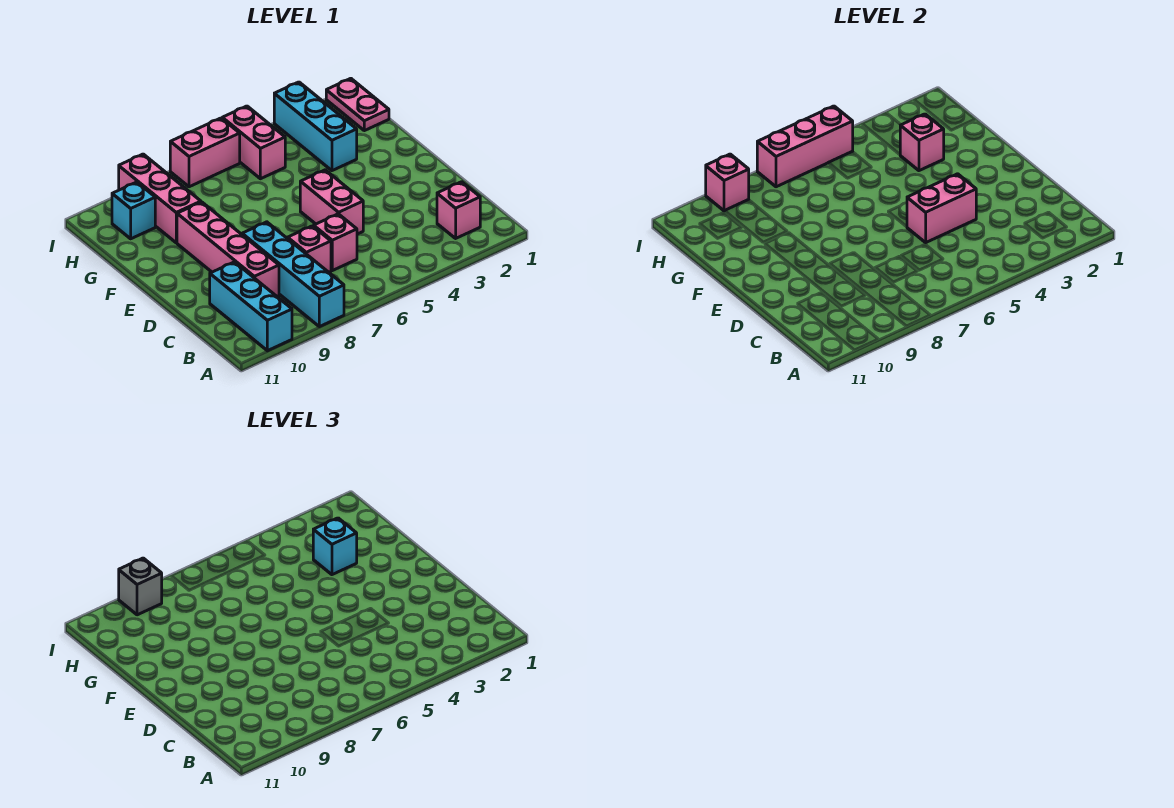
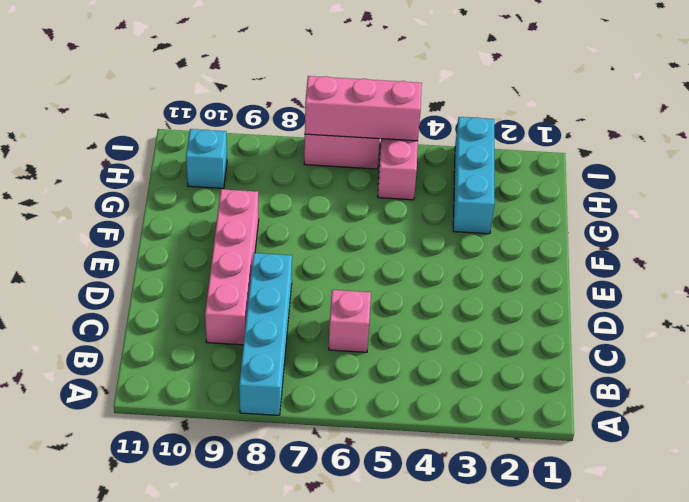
none -> cyan 1x3 brick [210,262,292,351]
none -> pink 1x1 brick [437,182,480,238]
none -> pink 1x1 brick [288,226,331,272]

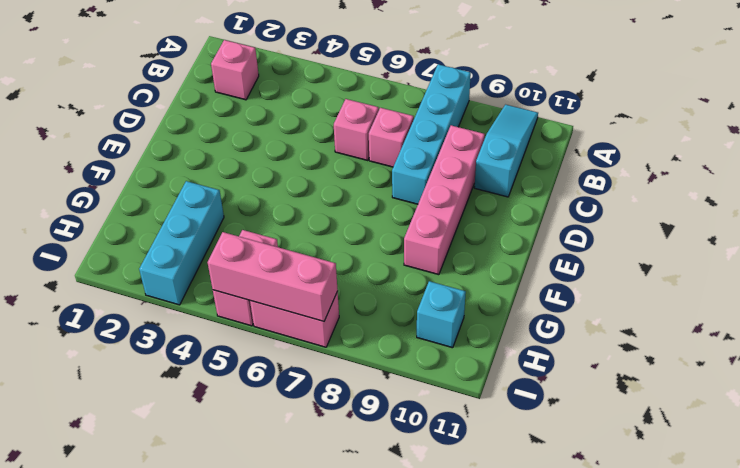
cyan 1x3 slope [474,105,538,197] -> cyan 1x3 brick [210,262,292,351]
none -> pink 1x2 brick [300,170,363,234]
none -> pink 1x3 brick [119,154,201,243]
none -> pink 1x2 plate [326,78,389,131]

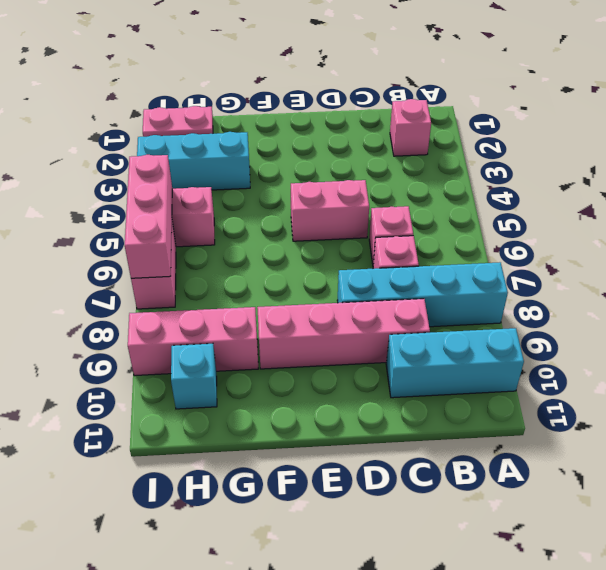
none -> pink 1x2 brick [907,174,976,242]
none -> pink 1x1 brick [900,114,944,171]
none -> pink 1x1 brick [706,154,749,211]

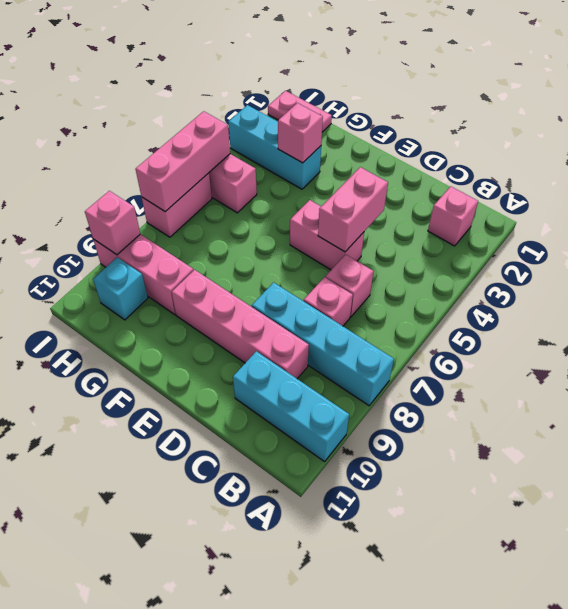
none -> cyan 1x1 brick [313,518,357,575]
none -> grey 1x1 brick [119,558,162,615]

